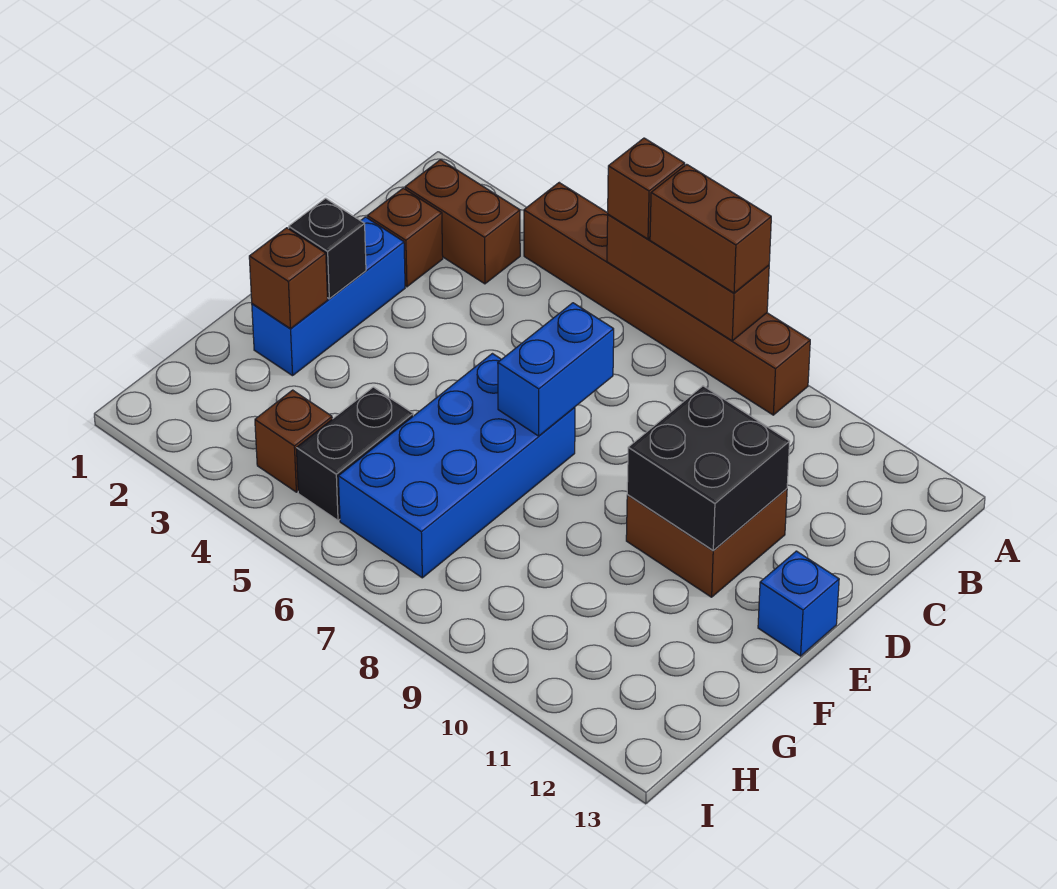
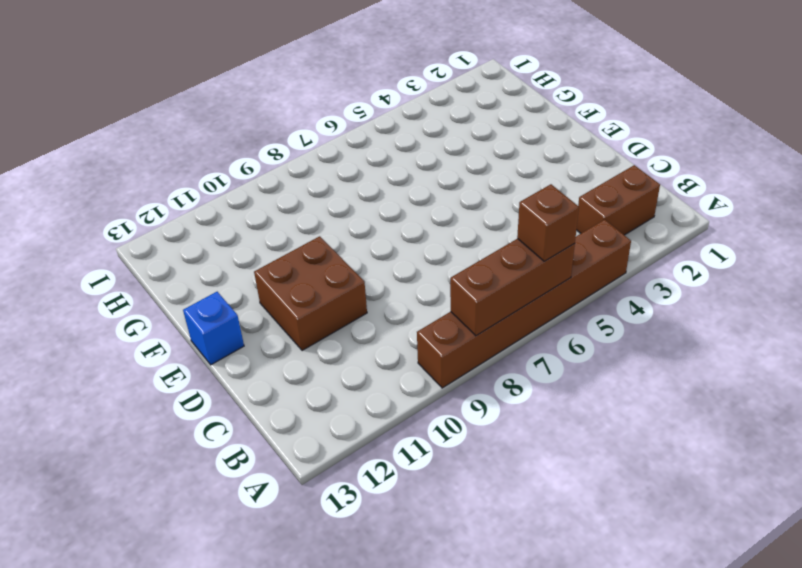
none -> brown 1x1 brick [367,188,443,287]
none -> blue 1x3 brick [252,217,405,376]
none -> blue 2x4 brick [338,354,575,578]

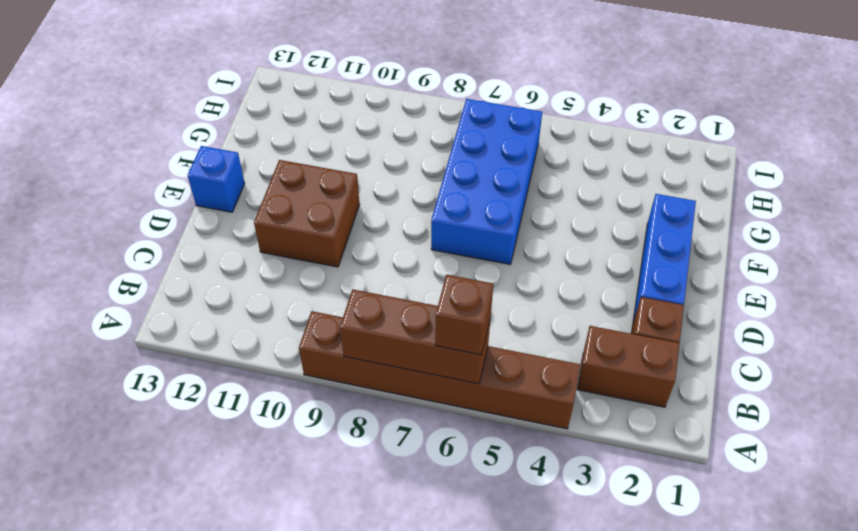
none -> black 1x2 brick [296,387,413,520]
none -> brown 1x1 brick [255,390,332,492]
none -> blue 1x2 brick [498,303,614,436]

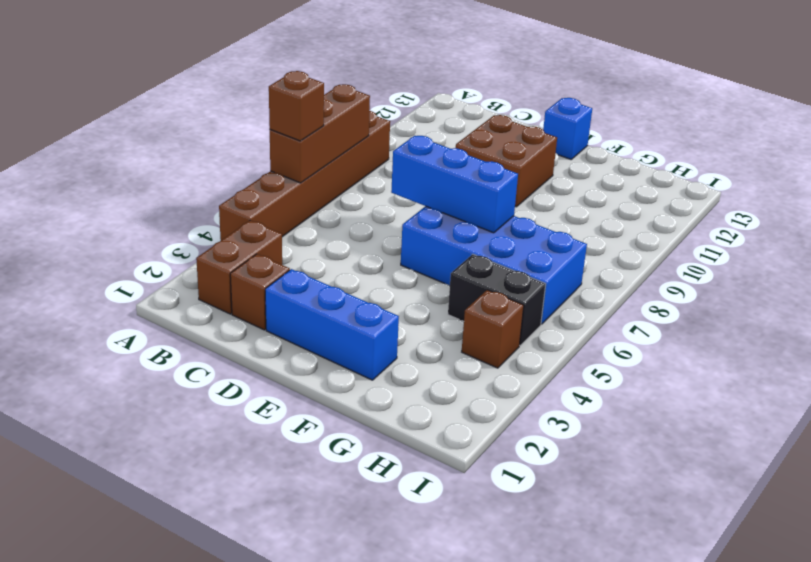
blue 1x3 brick [391,136,518,233] -> blue 1x2 brick [498,303,614,436]
none -> black 2x2 brick [627,386,790,551]
none -> black 1x1 brick [289,198,366,299]
none -> brown 1x1 brick [249,228,328,329]

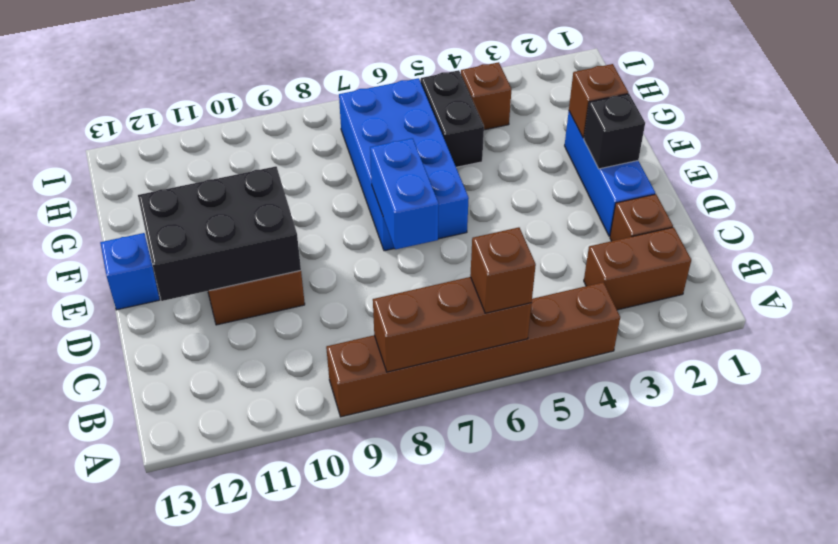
black 2x3 brick [138,166,301,301] -> black 2x2 brick [627,386,790,551]
none -> brown 1x2 brick [650,164,771,293]

